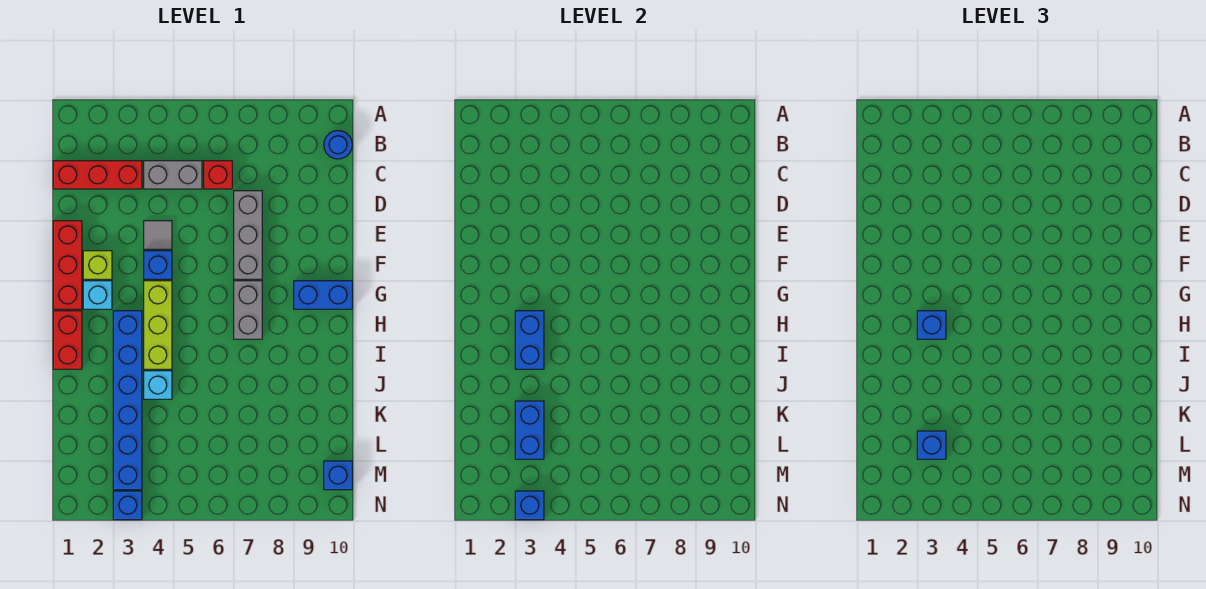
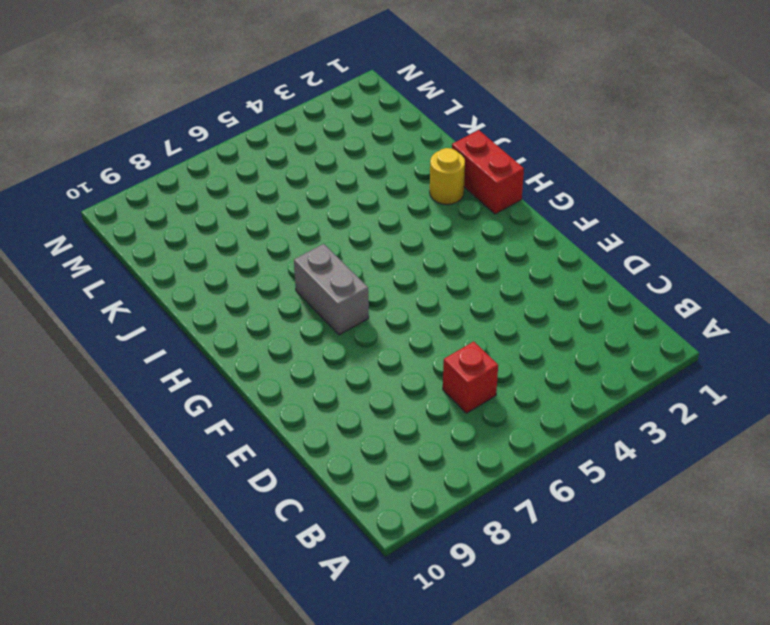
yellow 1x1 round brick [430,148,465,205] -> none
none -> blue 1x1 round brick [324,131,352,159]
none -> red 1x3 brick [53,161,142,189]
none -> grey 1x2 brick [144,161,202,189]

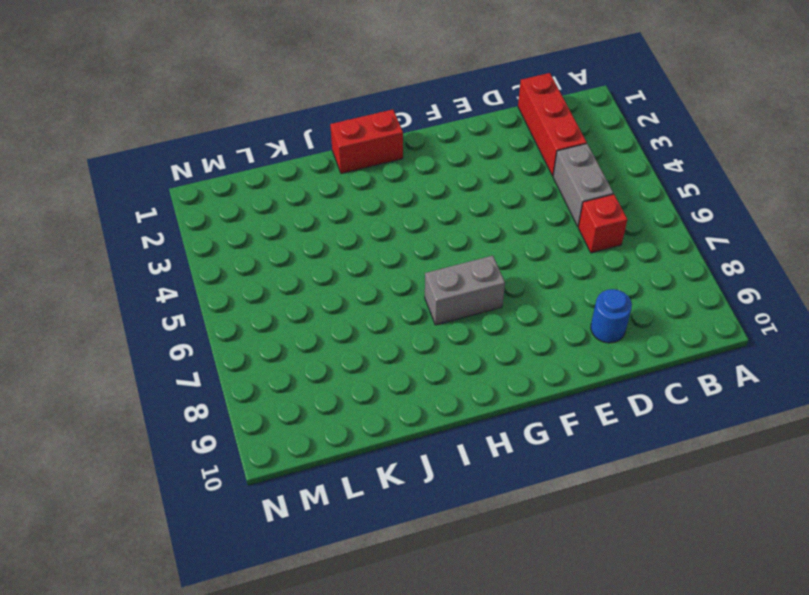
blue 1x1 round brick [591,289,632,343] -> blue 1x1 round brick moved to [324,131,352,159]
none -> grey 1x3 brick [234,191,262,279]
none -> red 1x3 brick [53,221,82,309]
none -> grey 1x1 tile [144,221,172,249]

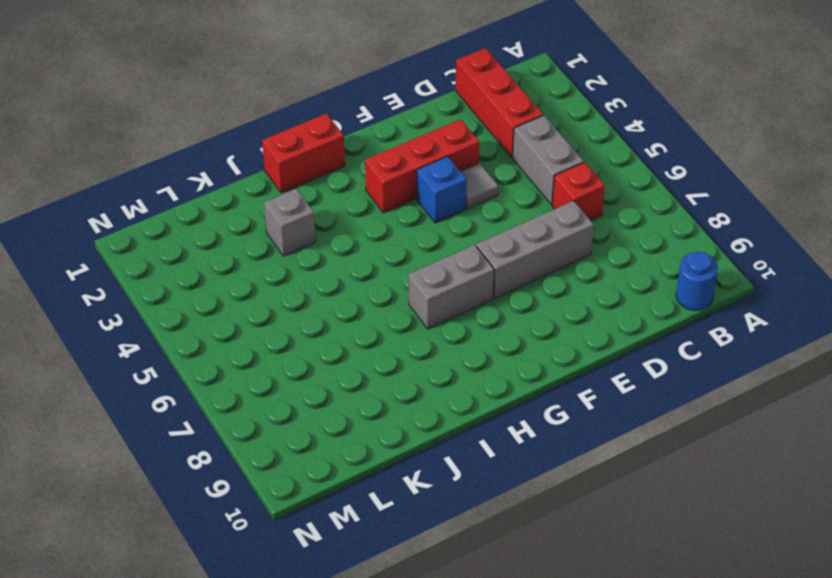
red 1x3 brick [365,119,479,213] -> red 1x3 brick moved to [53,221,82,309]
grey 1x1 brick [264,189,315,256] -> blue 1x6 brick [113,311,142,490]
none -> lime 1x1 brick [83,251,112,279]
none -> cyan 1x1 brick [83,281,112,309]
none -> lime 1x3 brick [144,281,172,369]

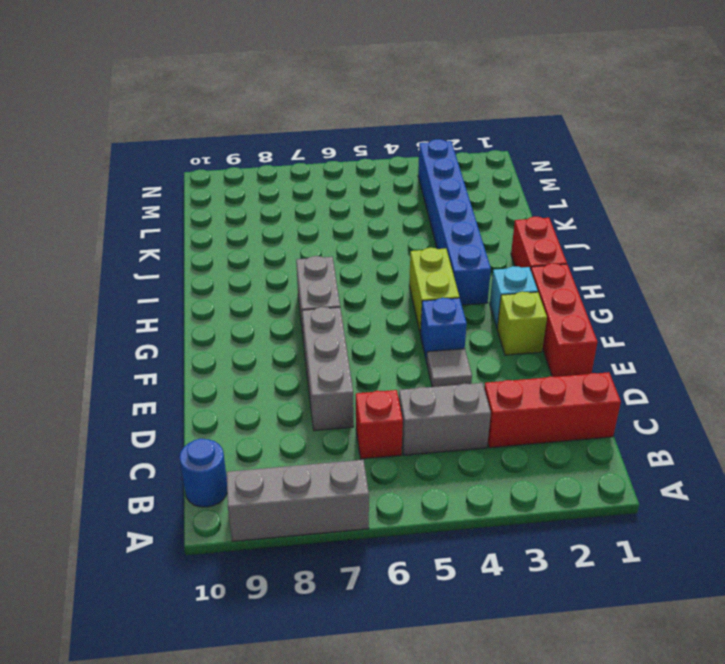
grey 1x3 brick [227,460,369,542] -> none
lime 1x2 brick [409,248,459,334] -> lime 1x3 brick [144,281,172,369]
none -> blue 1x2 brick [294,281,352,309]
none -> cyan 1x1 brick [144,371,172,399]
none -> blue 1x1 brick [324,461,352,490]

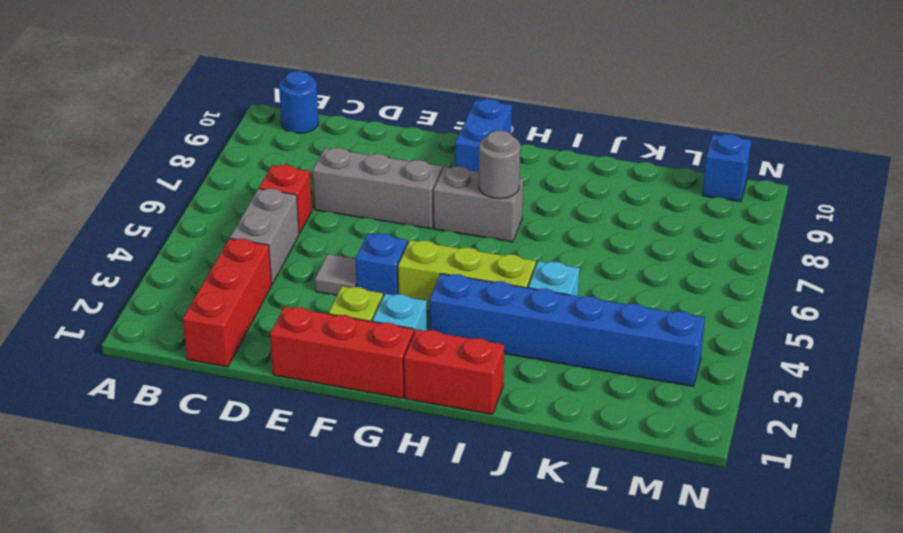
grey 1x1 round brick [479,131,520,199] -> none
none -> blue 1x1 brick [113,491,142,520]
none -> blue 1x2 brick [515,311,544,369]
none -> blue 1x2 brick [515,401,544,459]

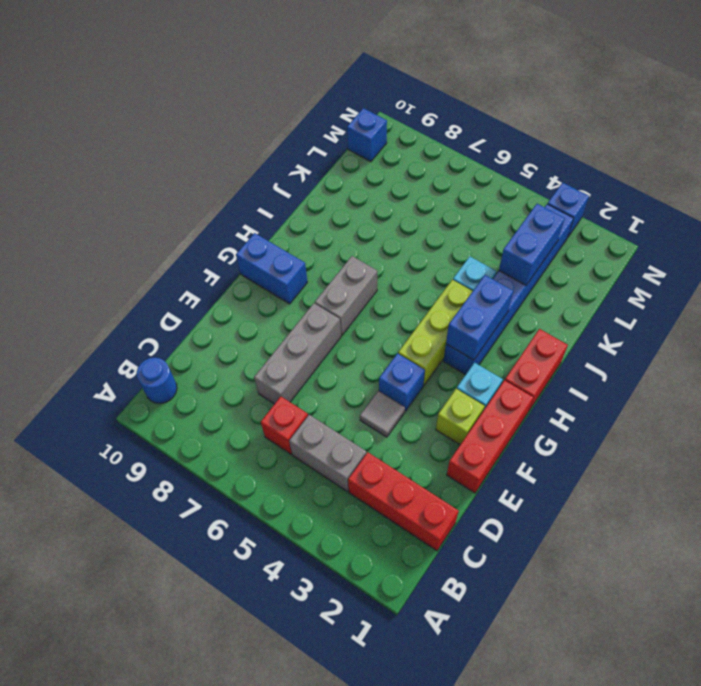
none -> blue 1x1 brick [515,491,544,520]
none -> blue 1x1 brick [917,311,946,339]
none -> blue 1x1 brick [917,431,946,459]

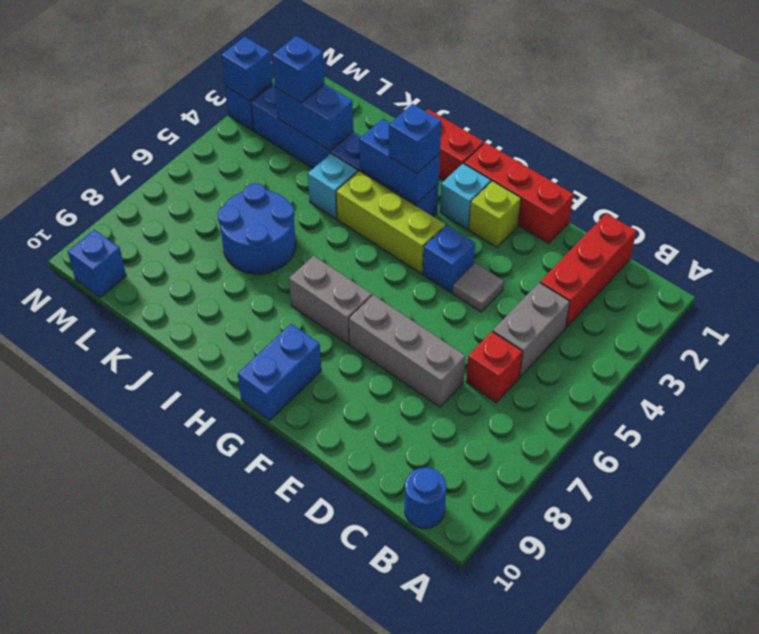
blue 2x2 round brick [218,183,296,274] -> none

